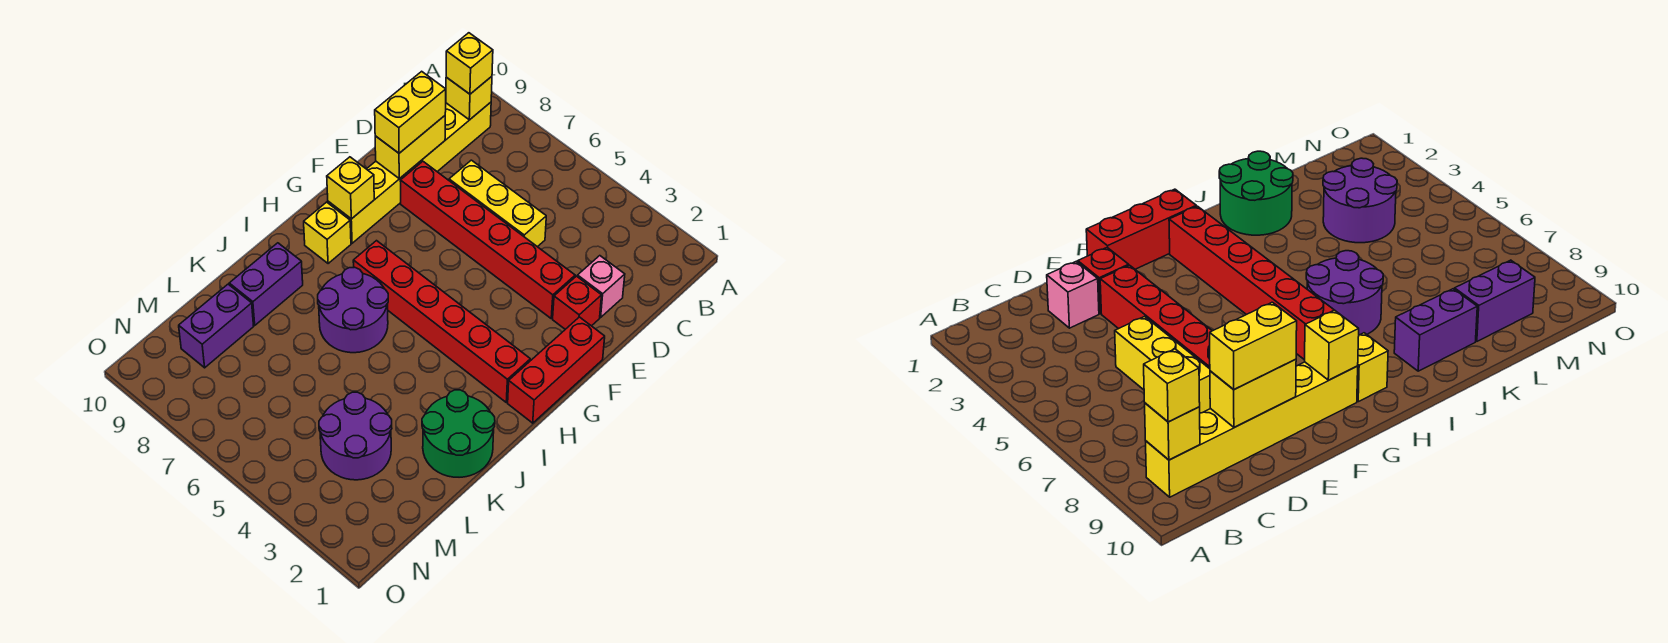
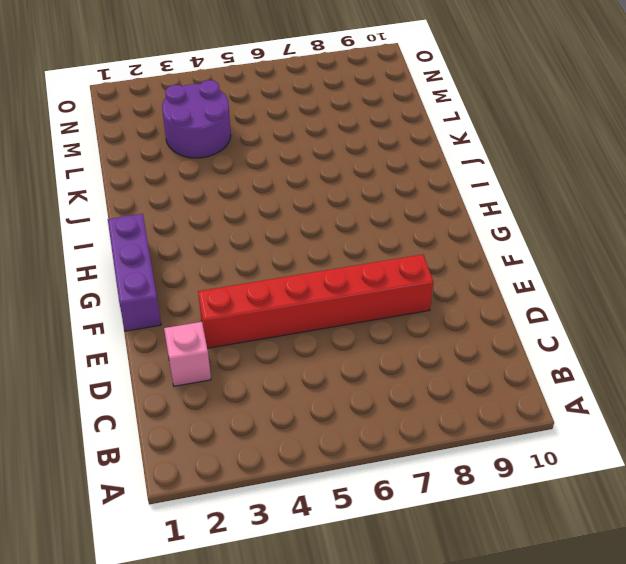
purple 1x3 brick [108,214,161,331] -> red 1x3 brick [508,317,605,423]
none -> yellow 1x6 brick [328,102,491,243]
none -> yellow 1x3 brick [449,160,546,247]
none -> red 1x1 brick [553,276,602,329]

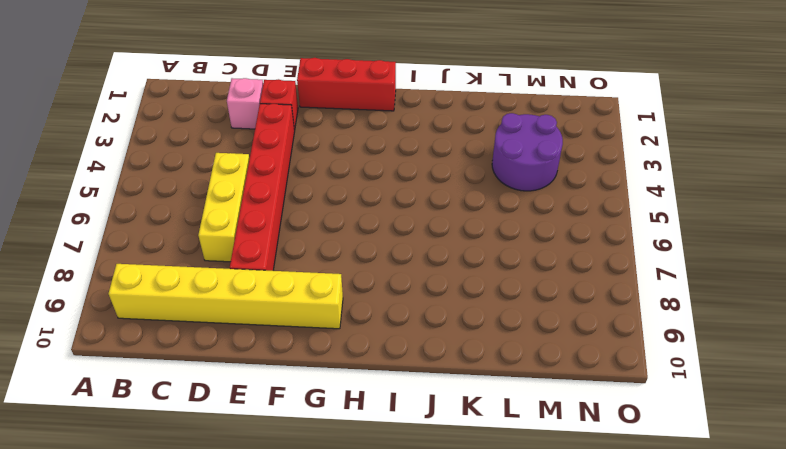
none -> red 1x6 brick [353,241,530,402]
none -> yellow 1x1 brick [304,202,351,264]
none -> purple 2x2 round brick [318,267,388,353]

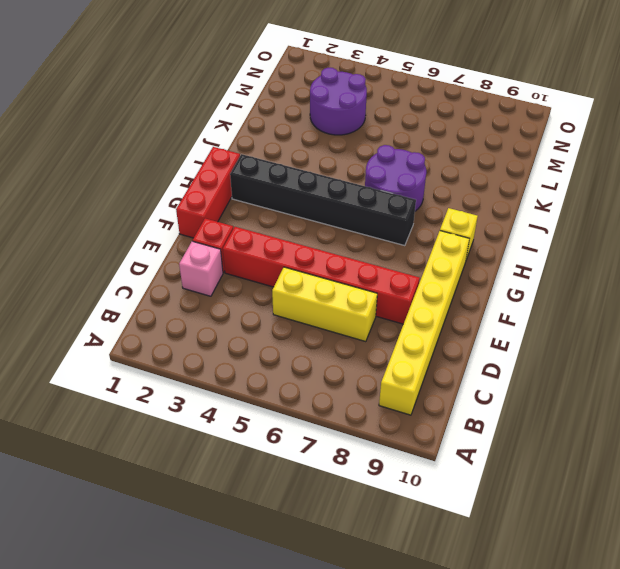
black 1x6 brick [230,154,416,246] -> red 1x6 brick [353,241,530,402]
none -> green 2x2 round brick [422,390,495,477]
none -> purple 1x2 brick [229,243,303,325]
none -> purple 1x2 brick [179,284,254,368]

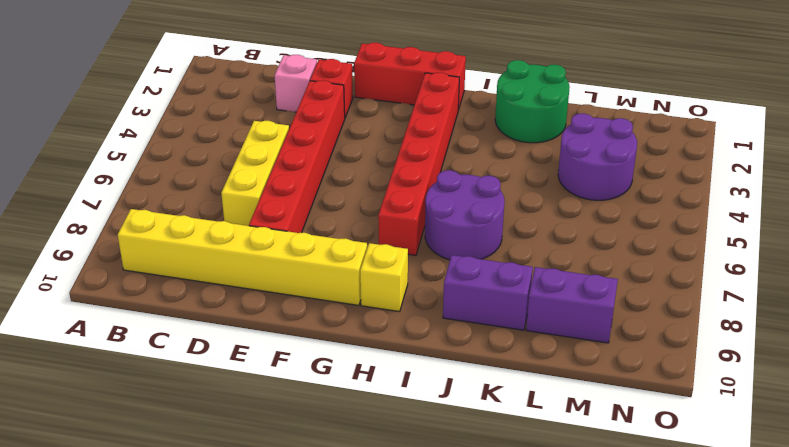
none -> yellow 1x1 brick [446,76,492,120]
none -> yellow 1x2 brick [375,116,445,179]
none -> yellow 1x1 brick [327,157,374,219]

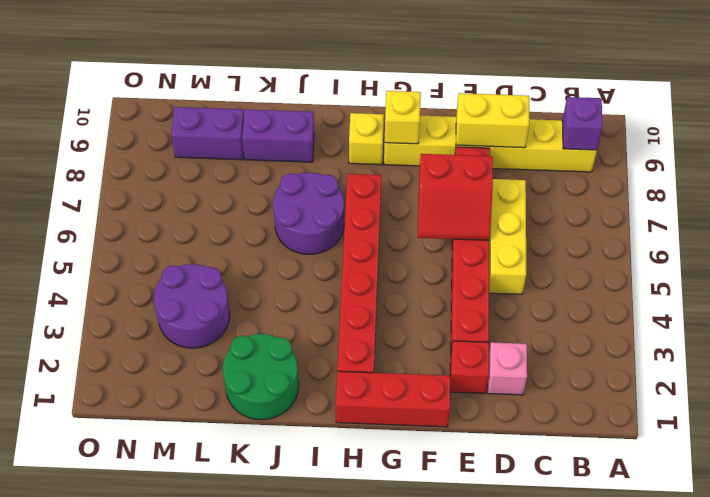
purple 1x1 brick [562,97,603,150] -> yellow 1x1 brick [446,76,492,120]
red 2x2 slope [418,154,493,240] -> none
none -> yellow 1x1 brick [446,33,493,94]
none -> yellow 1x2 brick [375,71,446,153]

